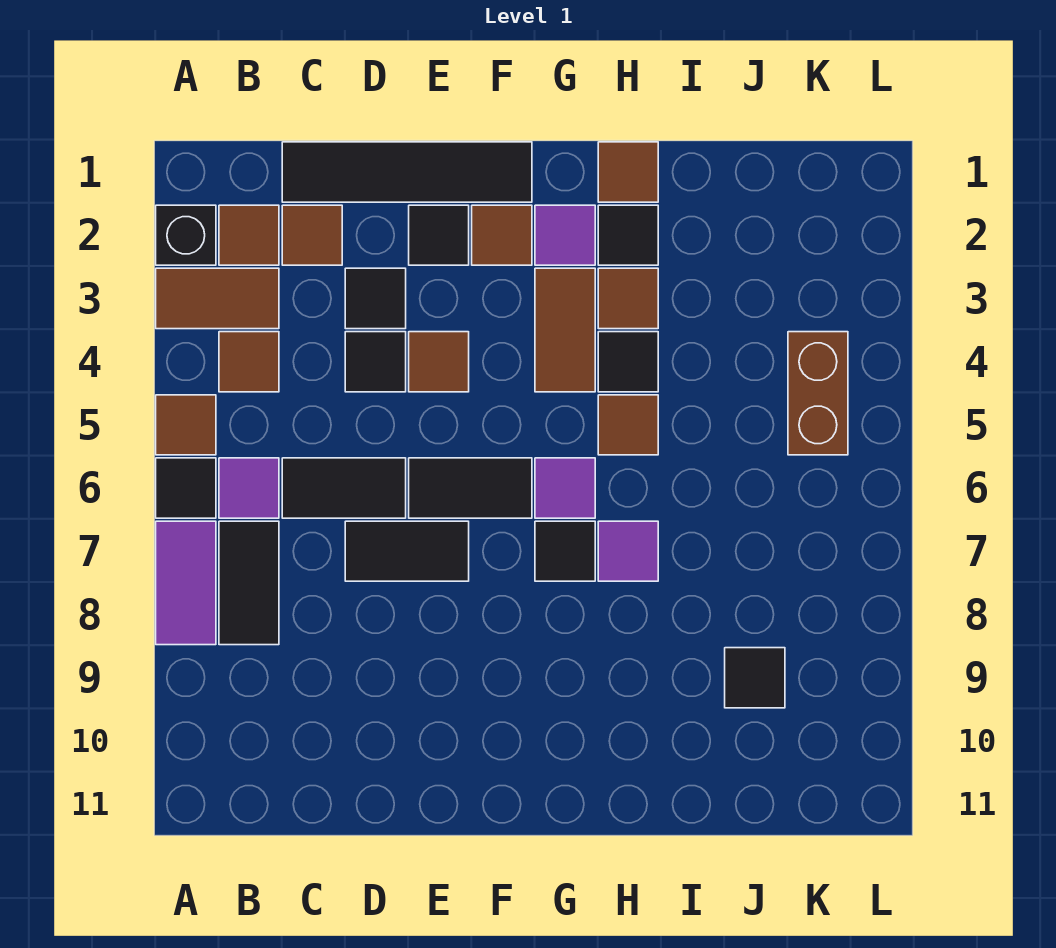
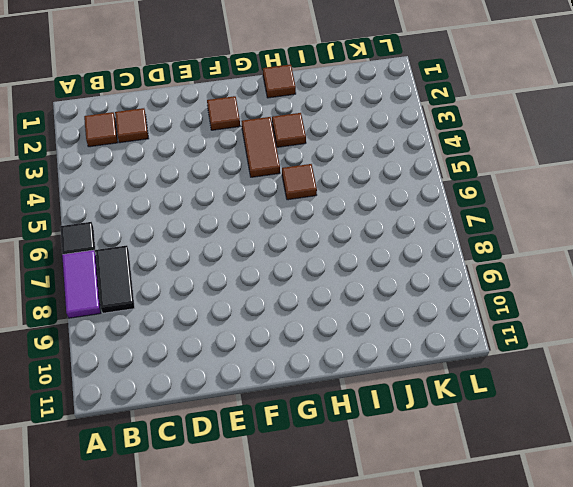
none -> black 1x1 brick [156,205,216,265]
none -> brown 1x2 tile [156,268,279,329]
none -> brown 1x1 tile [156,395,216,455]
none -> brown 1x1 tile [219,332,279,392]

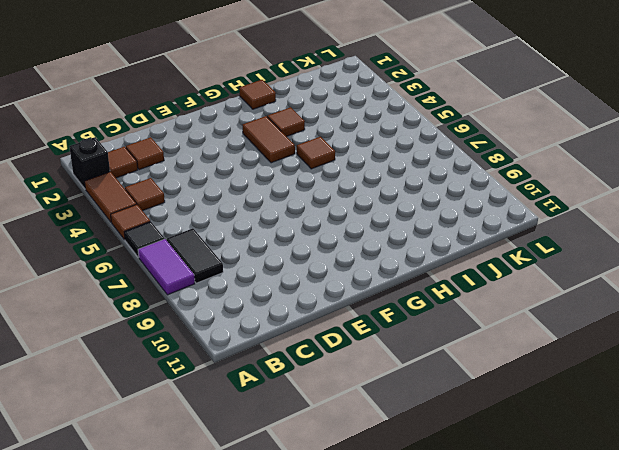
brown 1x2 tile [85,172,137,222] -> brown 1x2 tile turned to [156,268,279,329]
none -> purple 1x1 tile [219,458,279,518]
none -> black 1x4 tile [282,142,532,202]
none -> black 1x2 tile [282,458,406,518]
none -> black 1x1 tile [345,268,406,329]

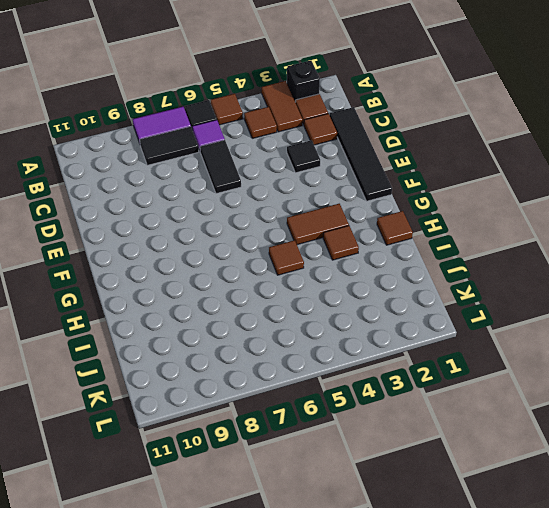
none -> black 1x1 tile [345,332,406,392]
none -> black 1x2 tile [345,521,469,581]
none -> black 1x1 tile [409,205,469,265]
none -> brown 1x1 tile [409,332,469,392]

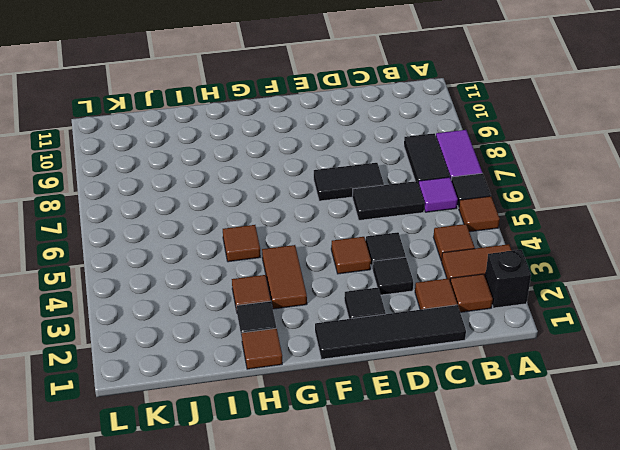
none -> black 1x2 tile [409,458,532,518]
none -> brown 1x1 tile [472,205,532,265]
none -> purple 1x1 tile [535,205,595,265]
none -> purple 1x1 tile [535,458,595,518]

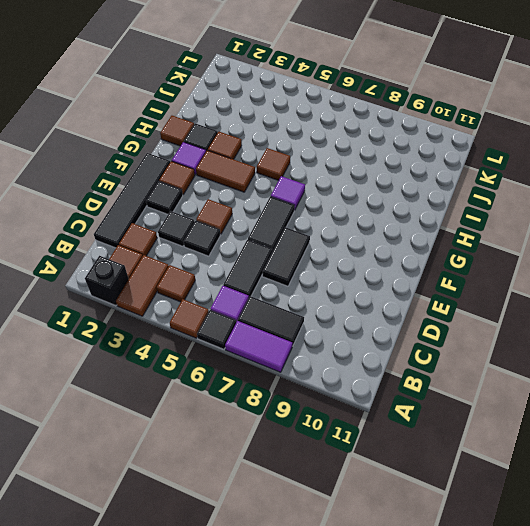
none -> black 1x1 tile [535,521,595,581]
none -> black 1x1 tile [598,332,658,392]
none -> purple 1x1 tile [598,521,658,581]
none -> black 1x1 tile [725,648,785,708]

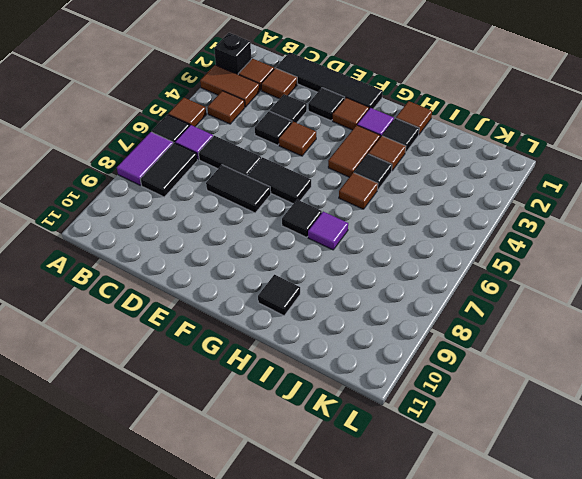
black 1x1 tile [258,275,300,316] -> black 1x1 tile moved to [725,648,785,708]
none -> purple 1x1 tile [535,458,595,518]
none -> brown 1x2 brick [788,332,848,455]

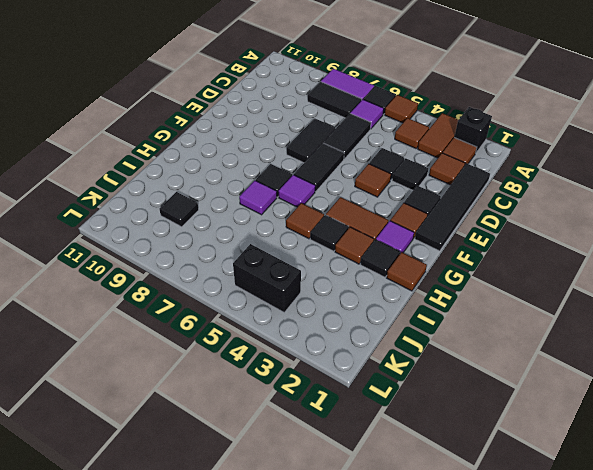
black 1x2 brick [233,244,301,312] -> brown 1x2 brick [788,332,848,455]

